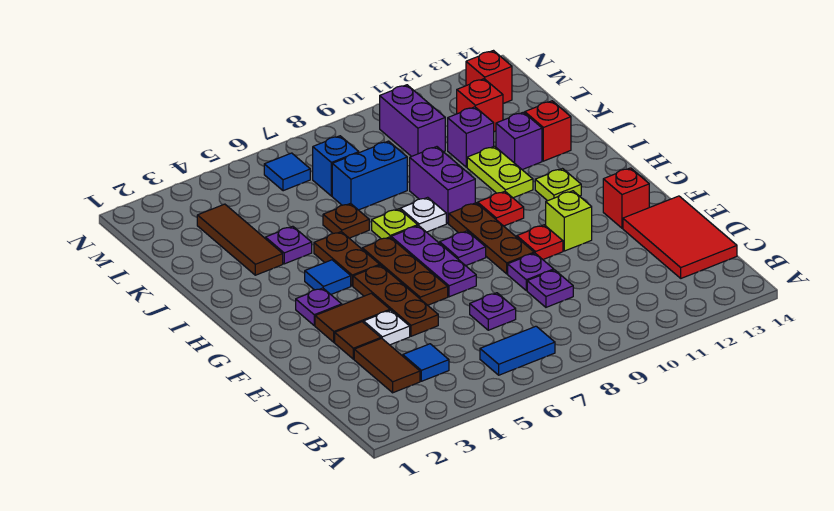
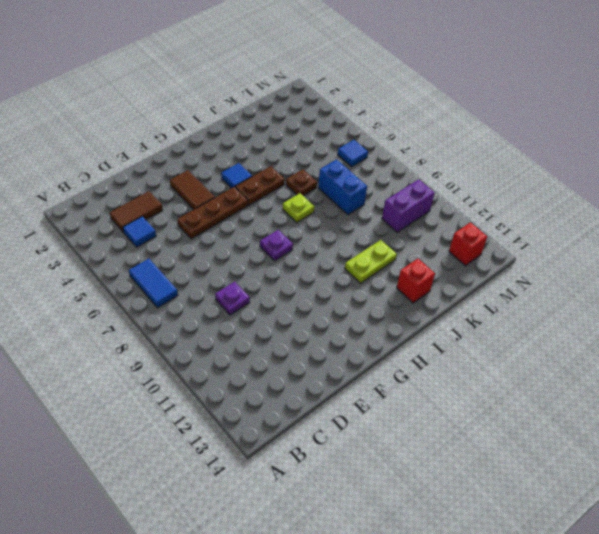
none -> red 2x3 tile [623,196,737,278]
none -> purple 1x1 plate [470,293,516,330]
none -> brown 1x1 tile [335,322,381,359]
none -> white 1x1 plate [364,310,410,345]

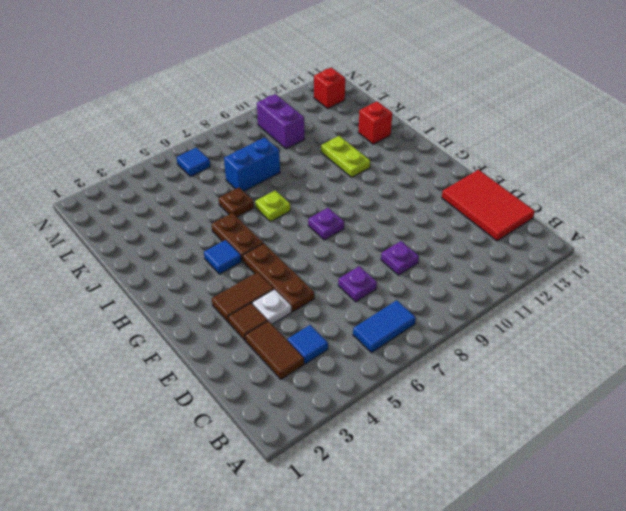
none -> purple 1x1 plate [508,253,554,291]
none -> brown 1x3 plate [362,237,448,305]
none -> purple 1x3 plate [391,226,476,297]
none -> brown 1x3 plate [449,203,534,274]

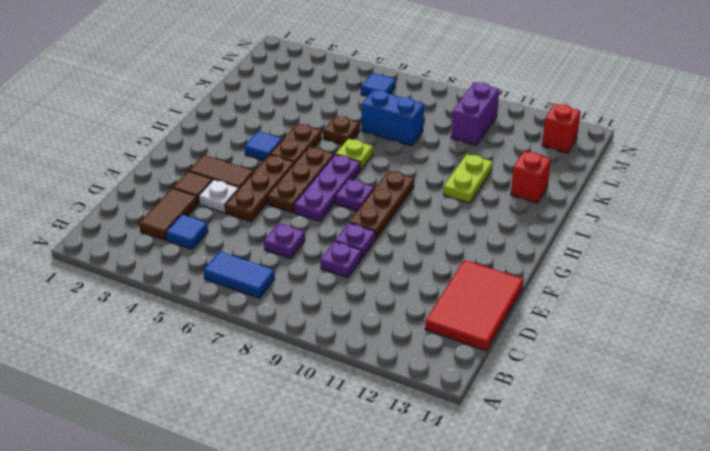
none -> red 1x1 plate [517,225,563,259]
none -> lime 1x1 brick [546,191,592,251]
none -> red 1x1 brick [603,168,649,228]
none -> purple 1x1 plate [296,288,342,326]

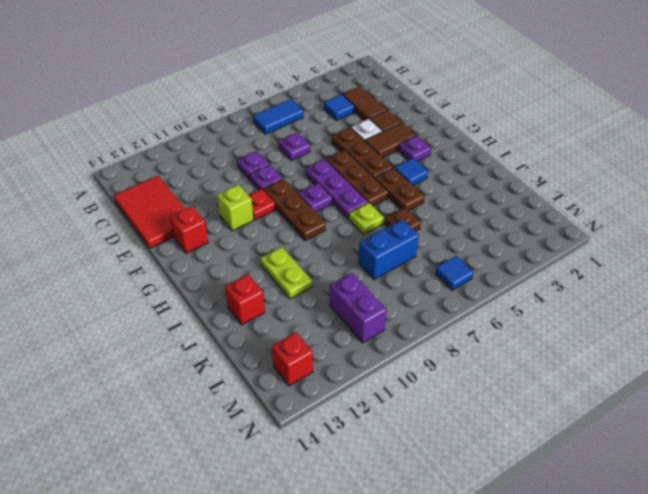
none -> red 1x1 plate [478,191,524,226]
none -> lime 1x1 plate [535,169,581,201]
none -> white 1x1 plate [400,197,446,232]
none -> purple 1x2 brick [410,147,475,223]

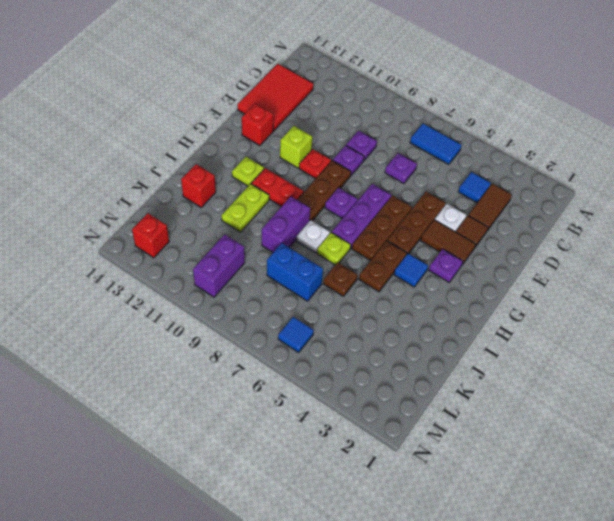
red 1x2 plate [251,168,304,207] -> red 1x1 plate [478,191,524,226]
none -> brown 1x3 tile [197,204,283,275]
none -> purple 1x1 plate [266,226,312,264]
none -> purple 1x1 brick [496,112,542,170]
none -> purple 1x1 brick [448,107,494,167]

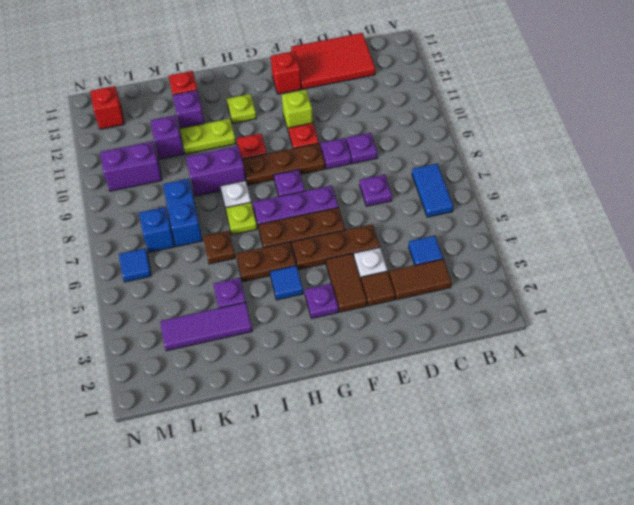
purple 1x3 tile [160,302,252,351] -> brown 1x3 tile [197,204,283,275]
none -> red 1x1 brick [457,79,503,132]

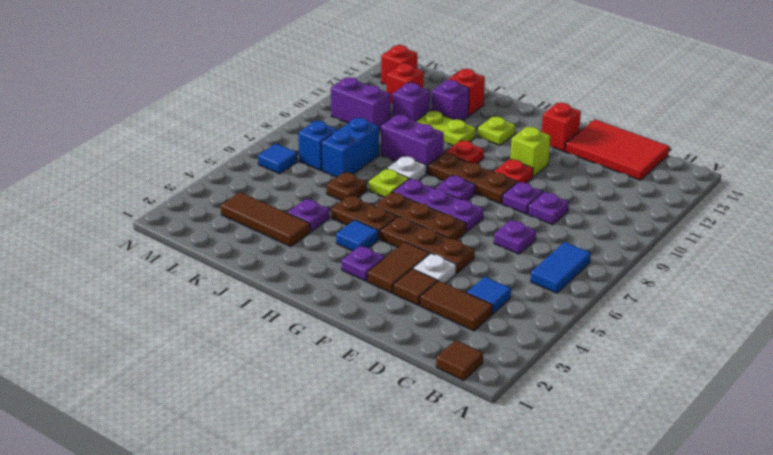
brown 1x1 tile [436,340,483,381] -> none

